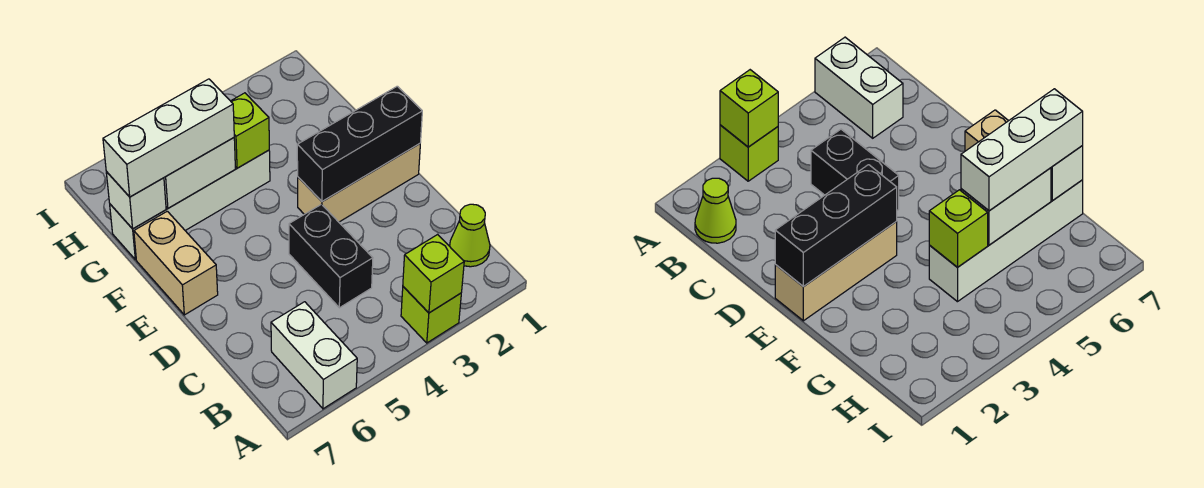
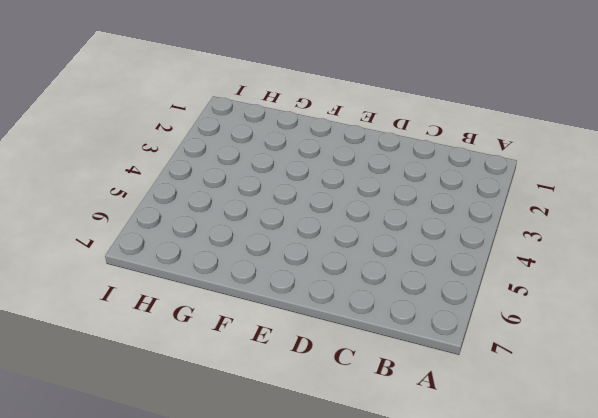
none -> lime 1x1 brick [401,287,461,343]
none -> white 1x2 brick [271,302,357,409]
none -> lime 1x1 cone [450,204,490,267]

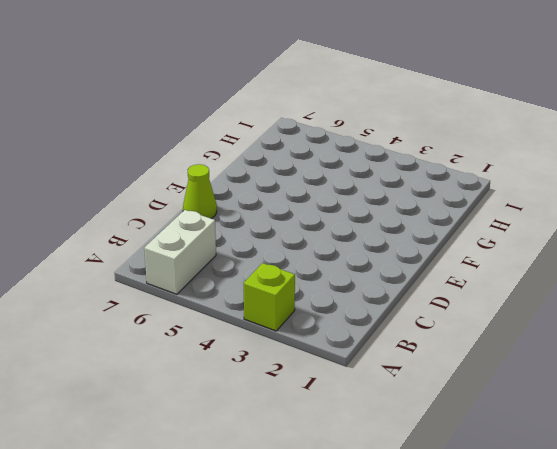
lime 1x1 cone [183,164,217,218] -> lime 1x1 cone moved to [450,204,490,267]
none -> black 1x2 brick [289,204,373,308]
none -> tan 1x3 brick [298,144,420,222]
none -> tan 1x2 brick [134,211,218,315]

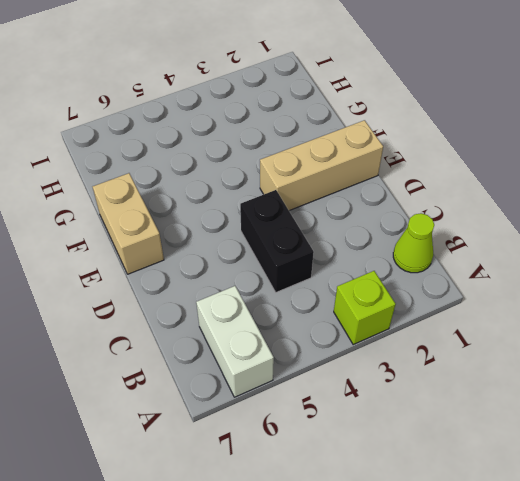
none -> white 1x4 brick [110,150,270,260]
none -> lime 1x1 brick [403,235,464,313]
none -> black 1x3 brick [297,86,422,201]

